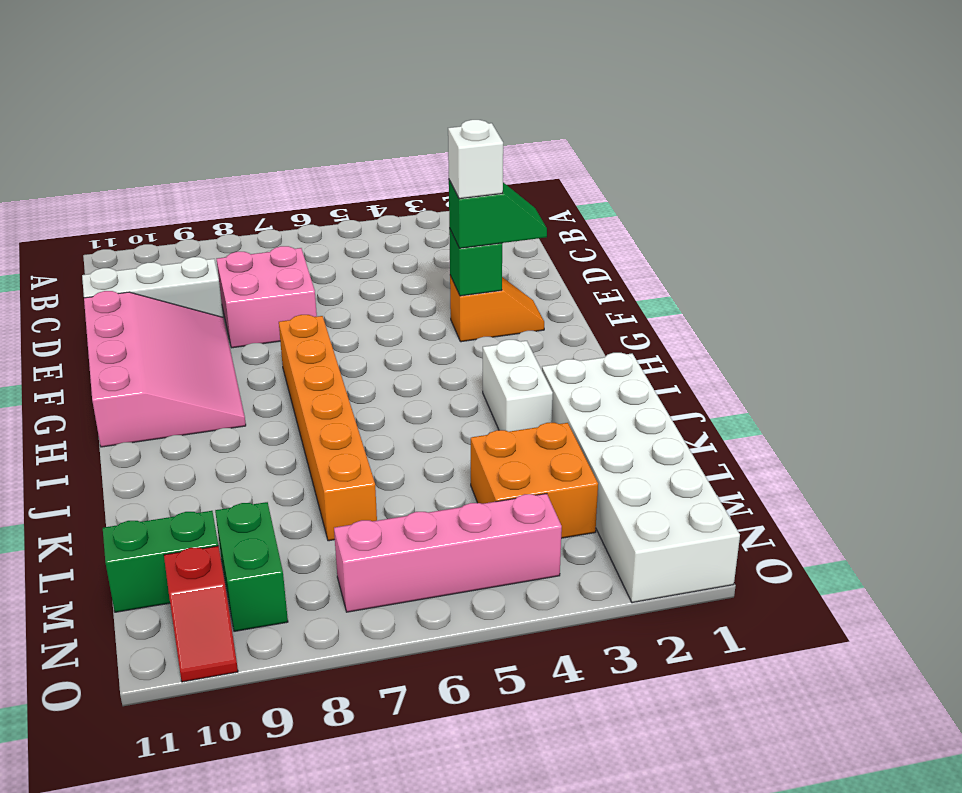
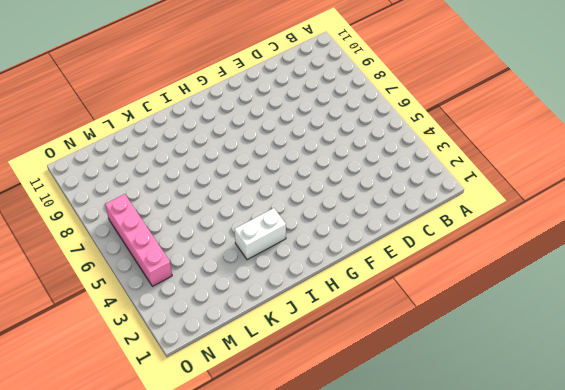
none -> pink 2x2 brick [217,246,317,348]
none -> white 1x3 brick [82,257,223,317]
none -> pink 3x4 slope [84,291,246,447]

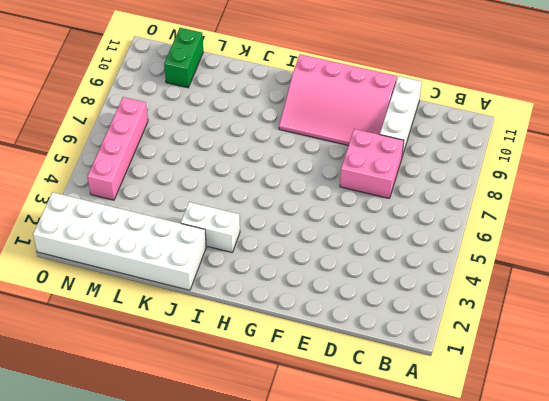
none -> orange 1x2 slope [450,276,544,342]
none -> orange 1x6 brick [279,315,377,541]
none -> orange 2x2 brick [471,423,598,538]

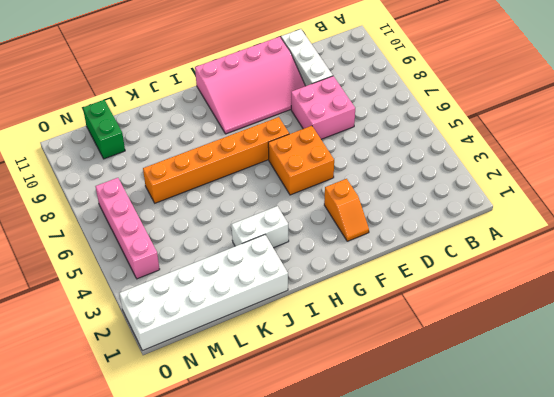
orange 2x2 brick [268,126,334,195] -> orange 2x2 brick moved to [471,423,598,538]
none -> green 1x2 brick [215,502,288,631]
none -> red 1x2 slope [164,546,238,682]
none -> green 1x1 brick [449,228,502,296]

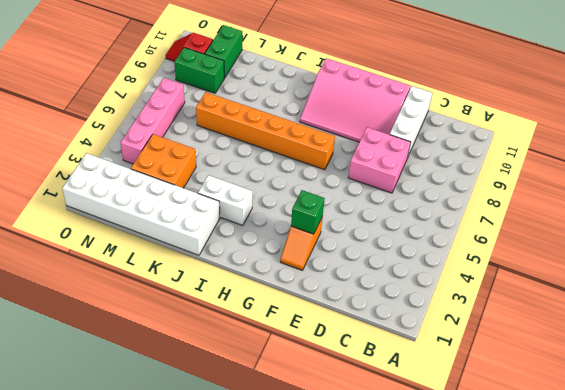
none -> green 1x2 slope [449,180,547,248]
none -> white 1x1 brick [448,120,503,199]

